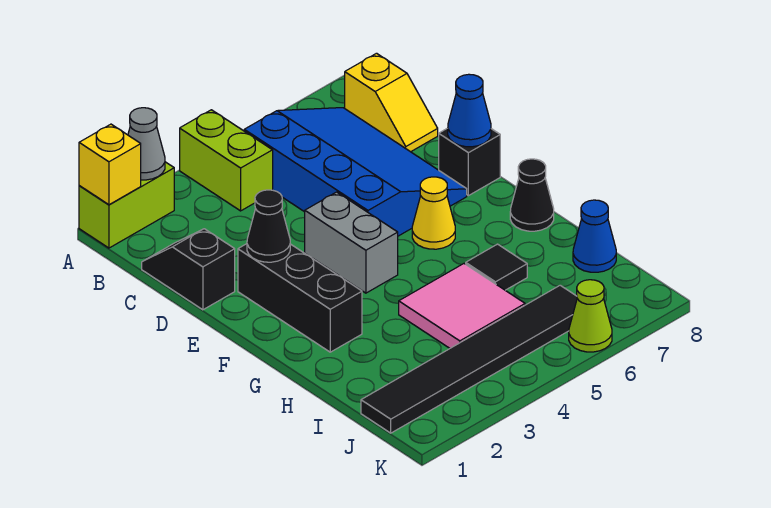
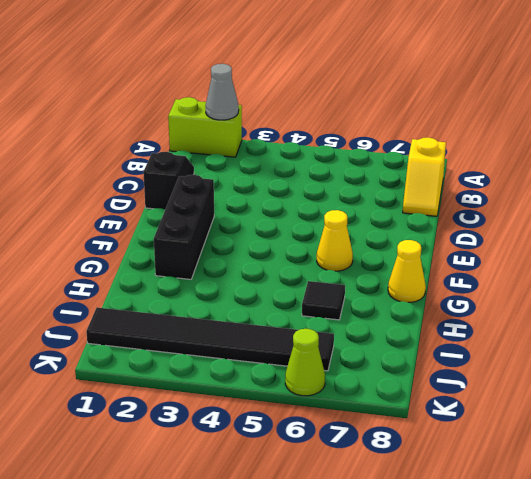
yellow 1x1 cone [388,240,426,302] -> black 1x1 cone [510,159,554,231]
none -> lime 1x2 brick [180,110,273,211]
none -> blue 3x4 slope [244,108,467,236]
none -> grey 1x2 brick [305,192,398,293]

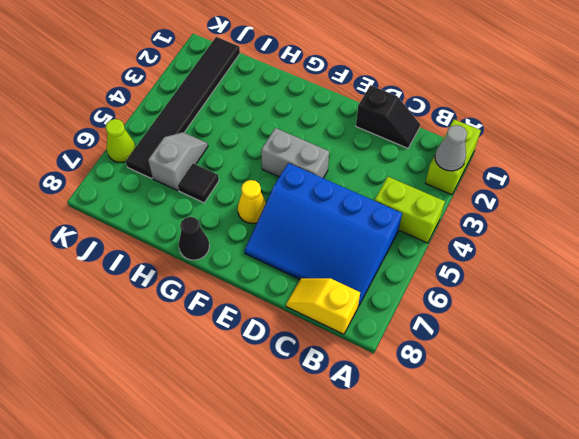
grey 1x2 slope [148,132,208,191] -> pink 2x2 tile [399,264,525,348]
none -> black 1x3 brick [238,244,362,352]
none -> black 1x1 brick [439,128,500,196]
none -> blue 1x1 cone [573,200,616,272]

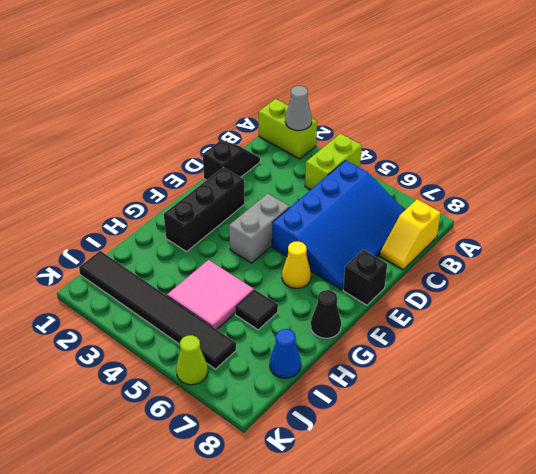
none -> yellow 1x1 brick [79,124,141,205]
none -> black 1x1 cone [247,190,290,262]
none -> blue 1x1 cone [448,74,491,147]

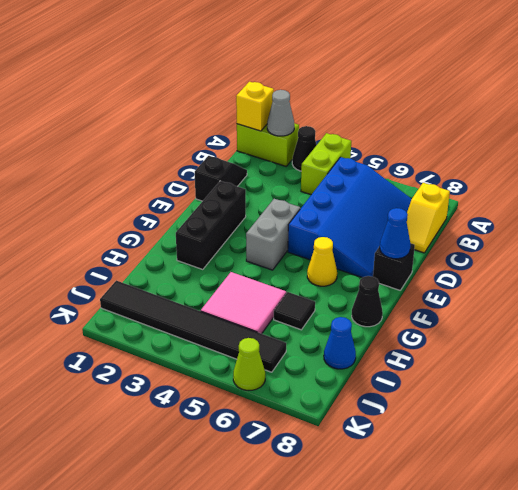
black 1x1 cone [292,126,316,171] -> black 1x1 cone moved to [247,190,290,262]

